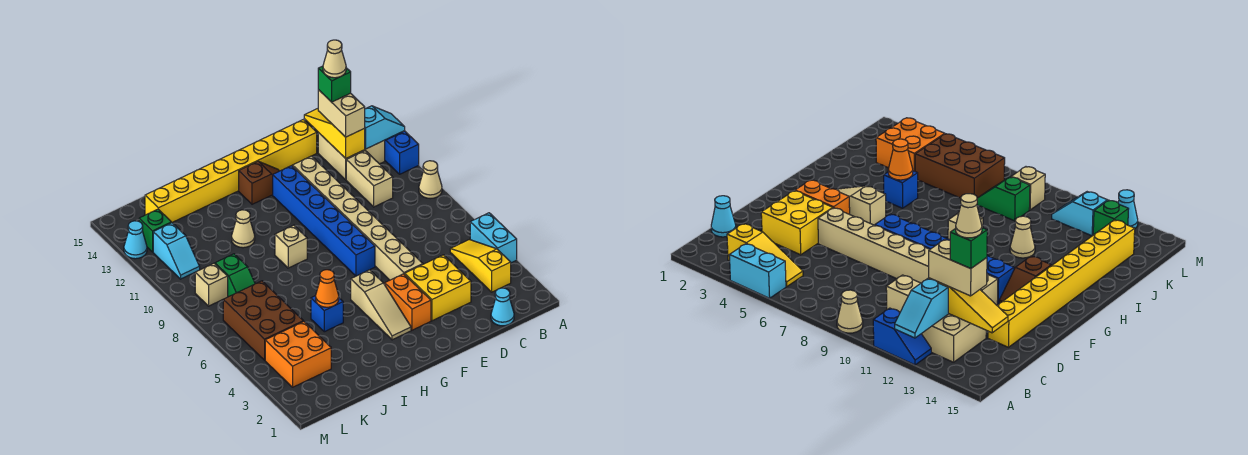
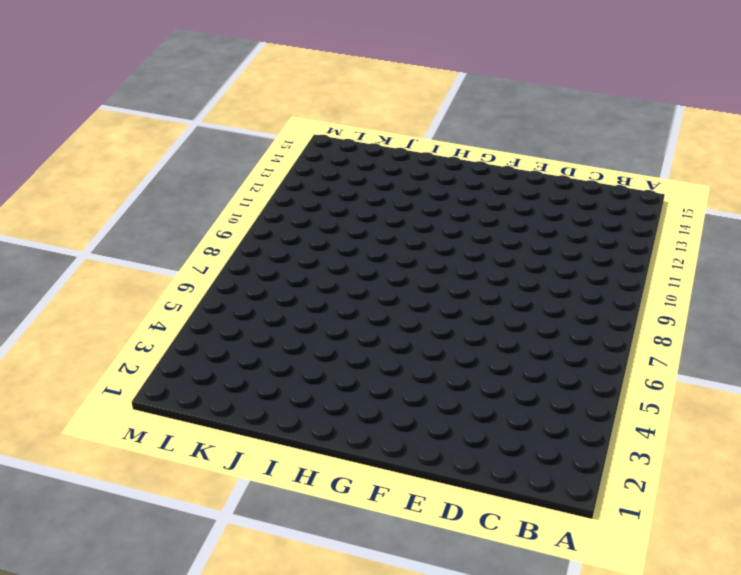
none -> cyan 1x2 brick [470,213,517,263]
none -> tan 1x1 cone [419,161,442,199]
none -> blue 1x2 slope [385,131,419,174]
none -> yellow 1x3 slope [450,240,511,292]

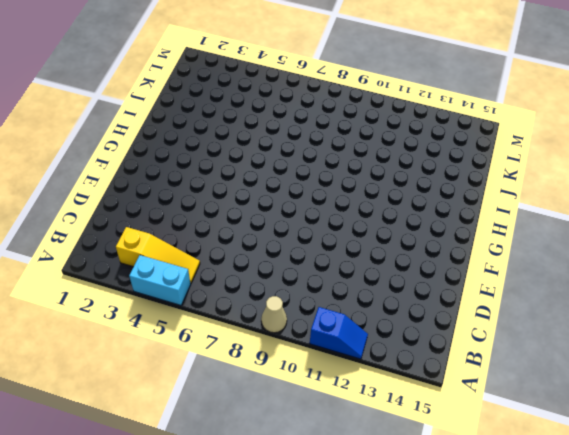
none -> tan 2x2 brick [318,132,385,180]
none -> cyan 1x1 cone [491,288,514,326]
none -> tan 1x2 brick [346,151,393,207]
none -> yellow 2x2 brick [405,255,471,321]

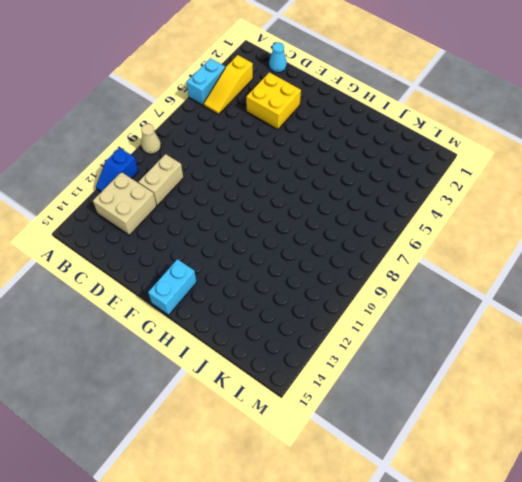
cyan 1x2 brick [148,259,197,315] -> yellow 1x8 brick [145,120,317,223]
none -> tan 1x8 brick [293,156,423,280]
none -> orange 1x2 brick [385,274,431,330]
none -> blue 1x6 brick [273,166,375,276]
none -> brown 1x2 slope [239,161,279,204]

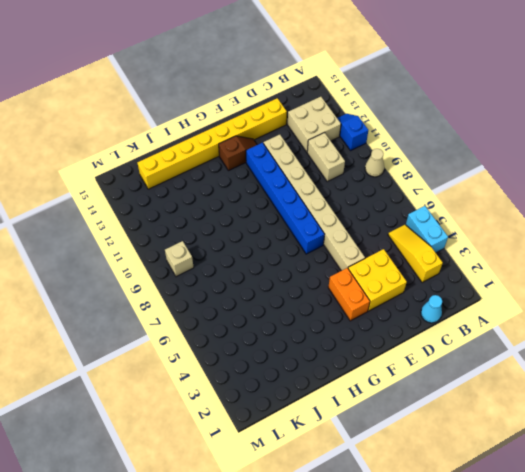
none -> tan 1x3 slope [351,270,411,340]
none -> tan 1x1 brick [275,225,307,268]
none -> blue 1x1 brick [311,296,343,332]
none -> tan 1x1 cone [232,210,255,248]

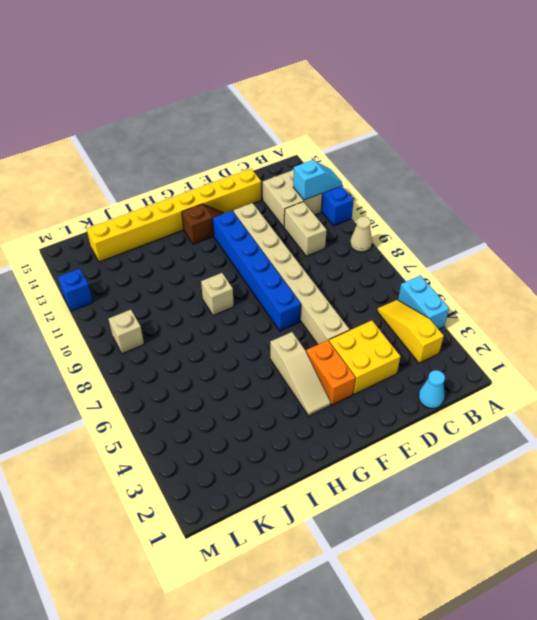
blue 1x1 brick [58,269,93,311] -> blue 1x1 brick moved to [311,296,343,332]
none -> tan 1x1 cone [232,210,255,248]
none -> orange 2x2 brick [265,321,331,387]
none -> brown 2x3 brick [223,281,303,360]
none -> green 1x2 slope [215,254,255,297]

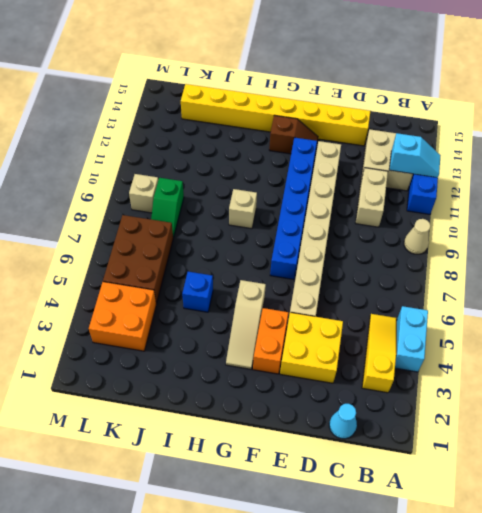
none -> tan 1x1 cone [232,210,255,248]
none -> cyan 1x2 slope [153,223,200,279]
none -> green 1x1 brick [139,209,171,252]
none -> cyan 1x1 cone [124,221,147,259]

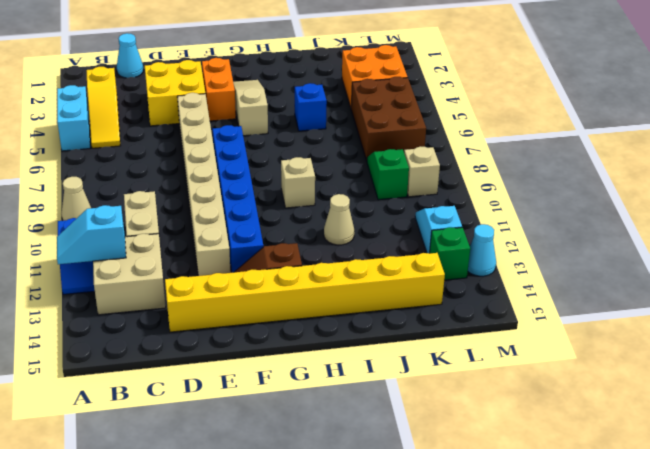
none -> yellow 1x3 slope [304,109,365,158]
none -> orange 1x1 cone [316,270,339,307]
none -> tan 1x2 brick [318,90,365,137]
none -> green 1x1 brick [318,66,351,102]

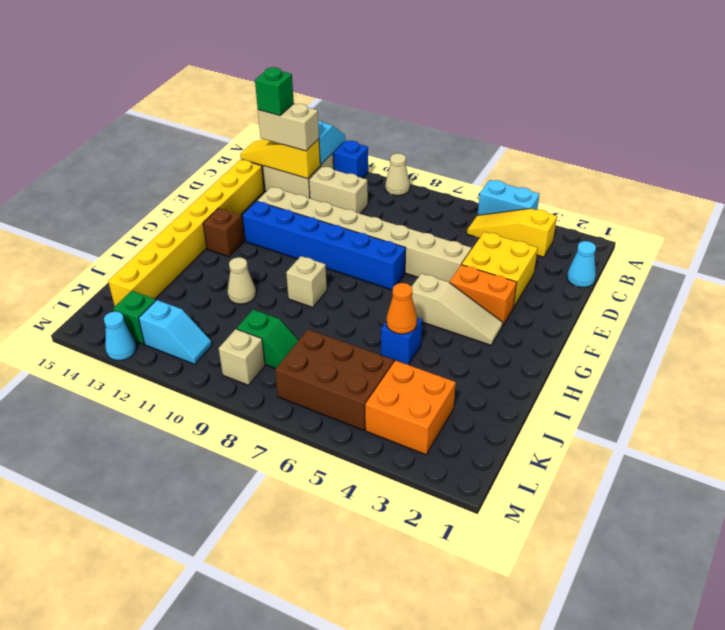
none -> tan 1x1 cone [323,40,346,78]

